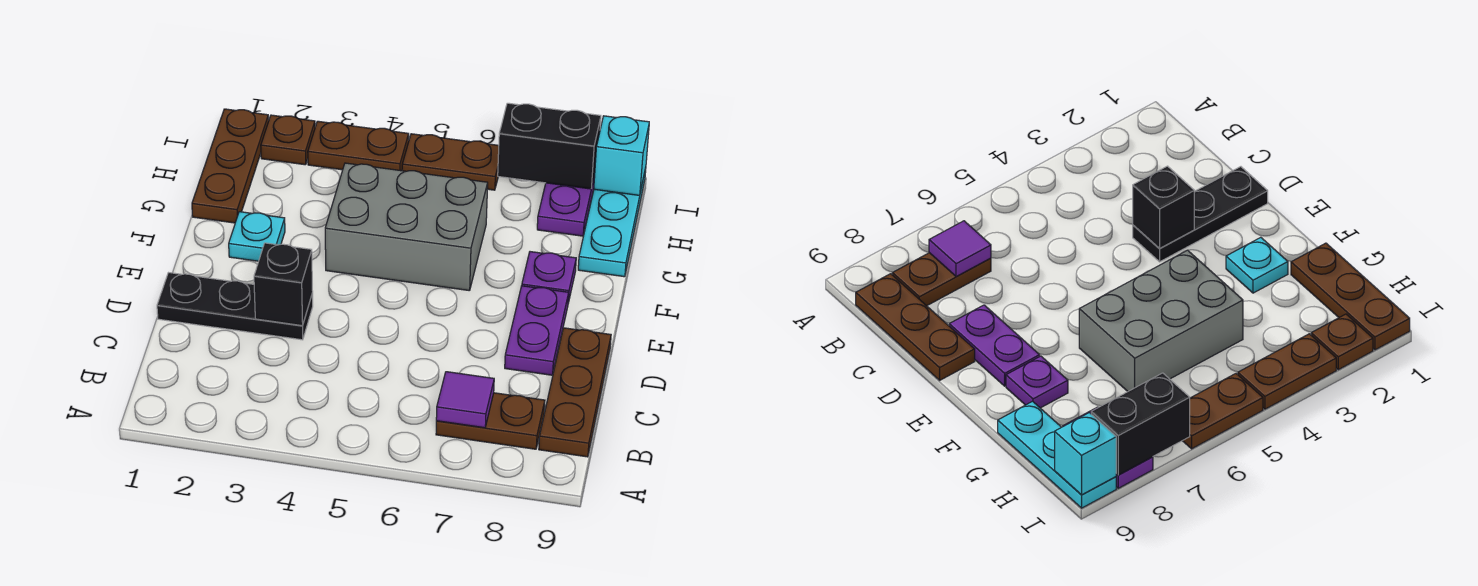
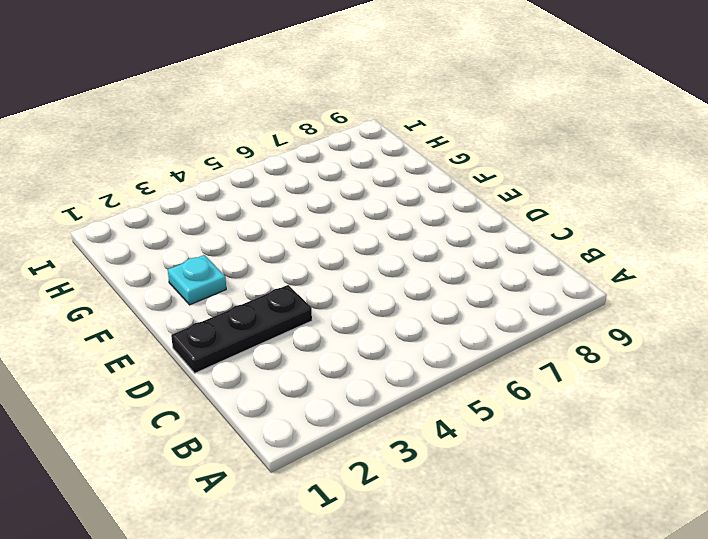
none -> brown 1x2 plate [436,393,545,449]
none -> brown 1x3 plate [539,328,611,457]
none -> purple 1x2 plate [505,286,569,375]

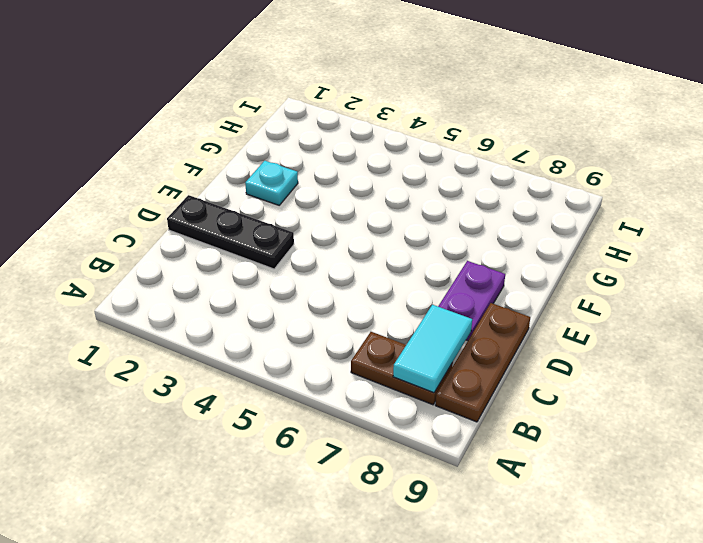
cyan 1x2 tile [393,305,472,393] -> none
none -> grey 2x3 brick [325,163,488,291]
none -> purple 1x1 plate [522,252,576,303]
none -> brown 1x3 plate [192,109,269,223]

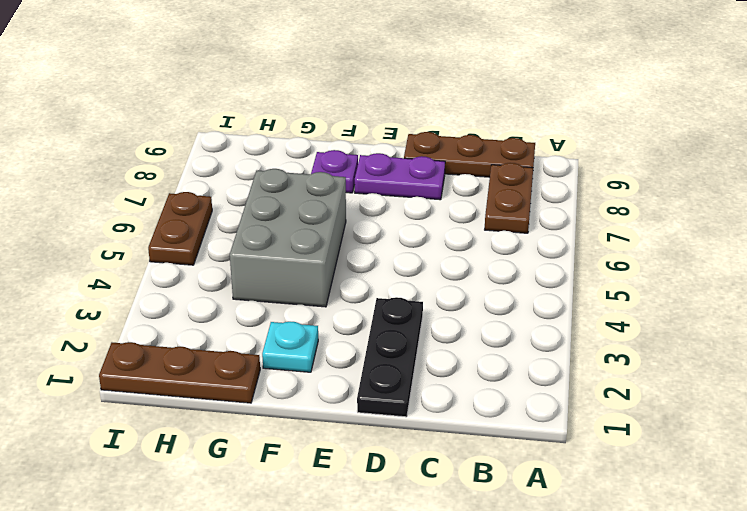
none -> cyan 1x3 plate [578,168,646,277]
none -> purple 1x2 plate [537,176,595,236]
none -> brown 1x1 plate [261,115,315,165]

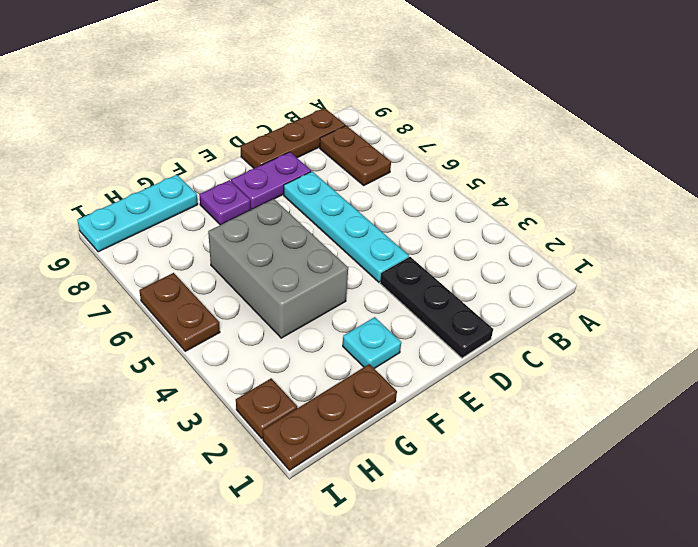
cyan 1x4 plate [284,171,409,282] -> none
none -> purple 1x2 plate [537,176,595,236]
none -> brown 1x2 plate [308,121,409,171]
none -> purple 1x1 tile [436,372,494,428]

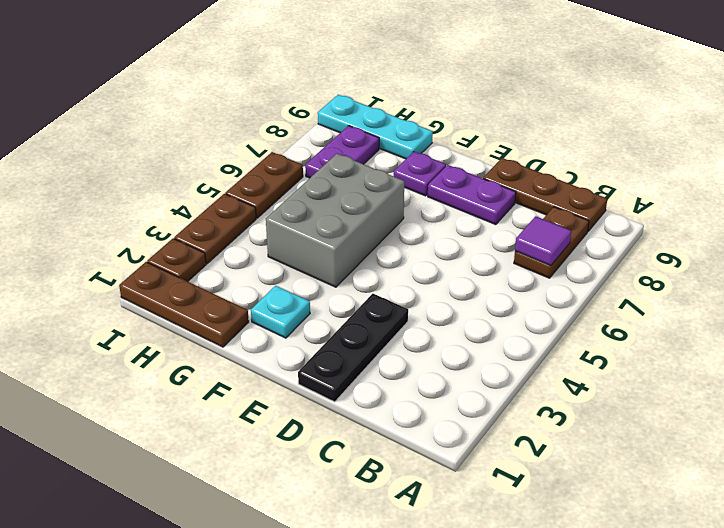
purple 1x2 plate [305,126,379,178] -> purple 1x2 plate turned to [537,176,595,236]
none -> black 1x1 brick [254,243,313,326]
none -> black 1x2 brick [498,103,601,189]
none -> cyan 1x1 brick [594,116,649,195]

